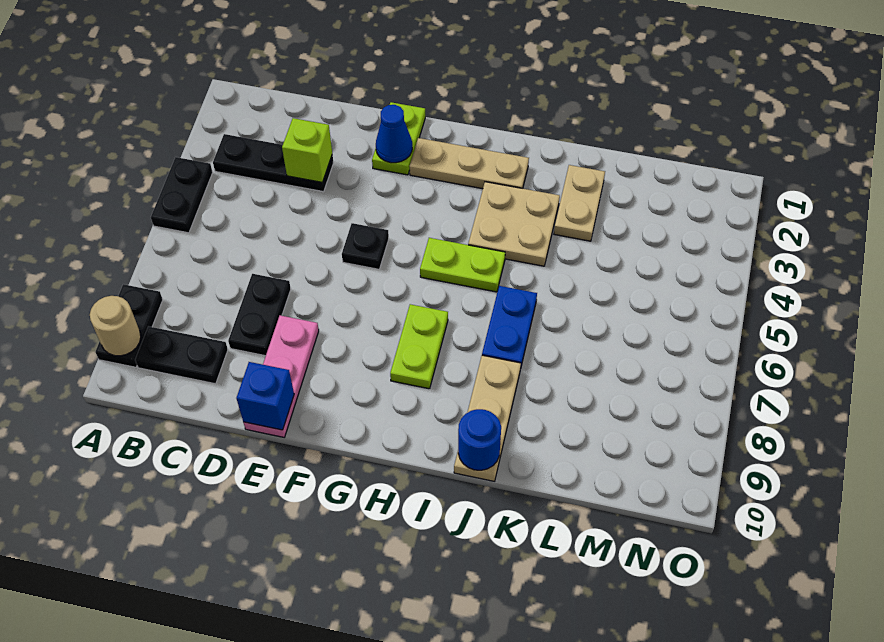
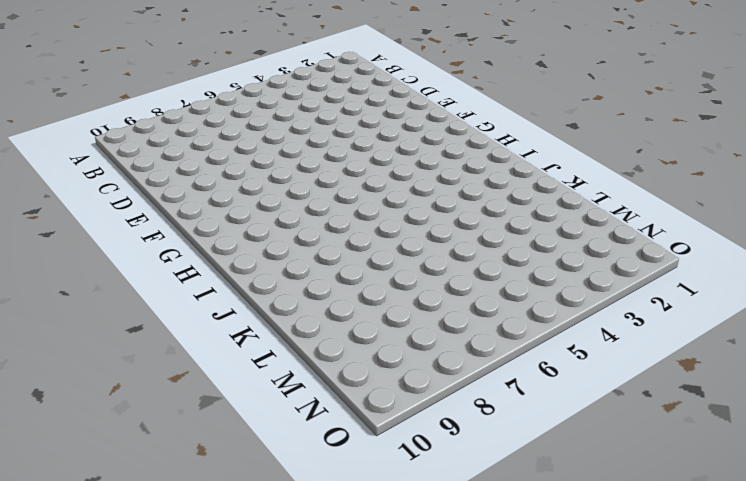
none -> black 1x2 plate [151,157,213,233]
none -> black 1x2 plate [95,284,163,367]
none -> black 1x3 plate [213,134,334,192]

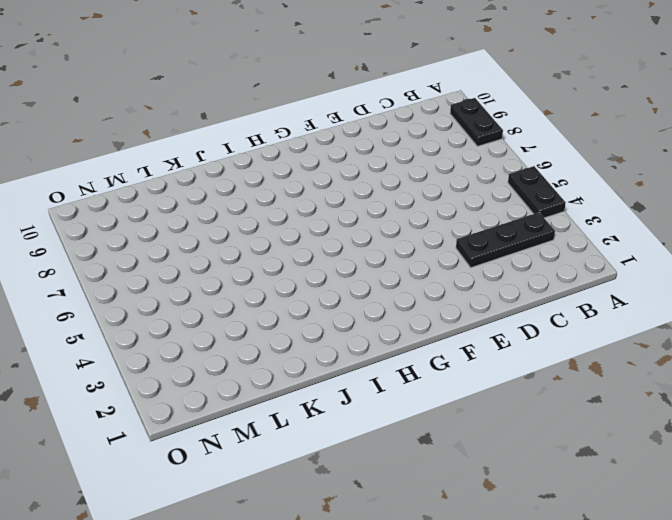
none -> black 1x2 plate [135,326,228,384]
none -> black 1x2 plate [228,274,291,356]
none -> pink 1x3 plate [243,315,319,437]

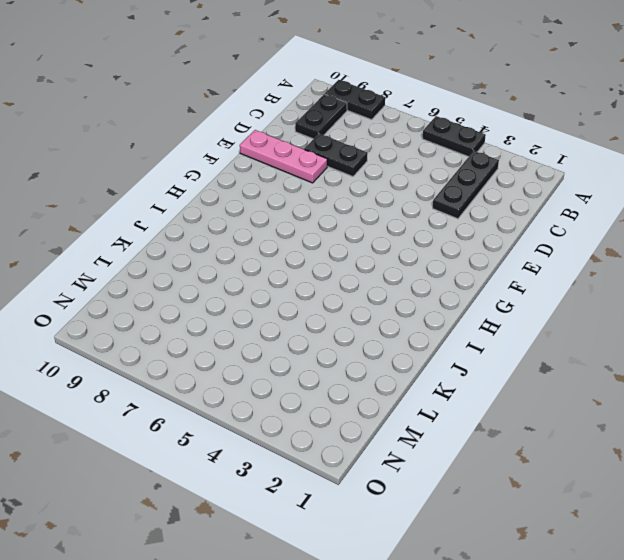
none -> lime 1x2 plate [372,102,425,175]
none -> black 1x1 plate [342,223,389,269]
none -> tan 1x3 plate [409,138,529,189]

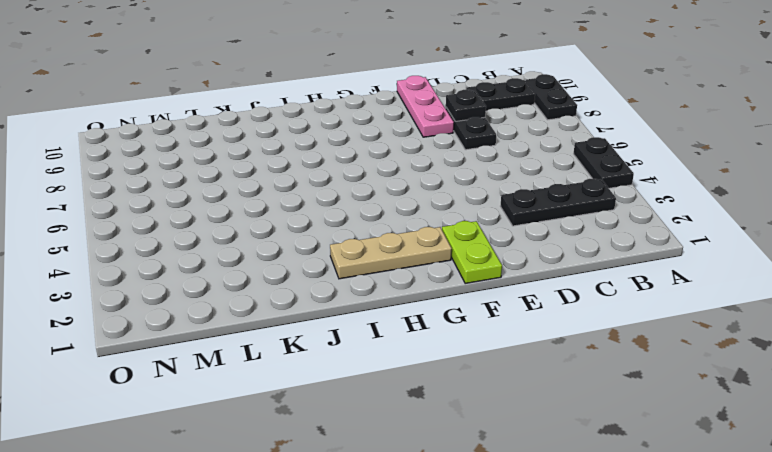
black 1x1 plate [446,90,486,121] -> black 1x1 plate moved to [342,223,389,269]
none -> lime 1x2 plate [420,238,505,292]
none -> lime 1x2 plate [390,304,448,389]
none -> tan 2x2 plate [468,182,560,266]

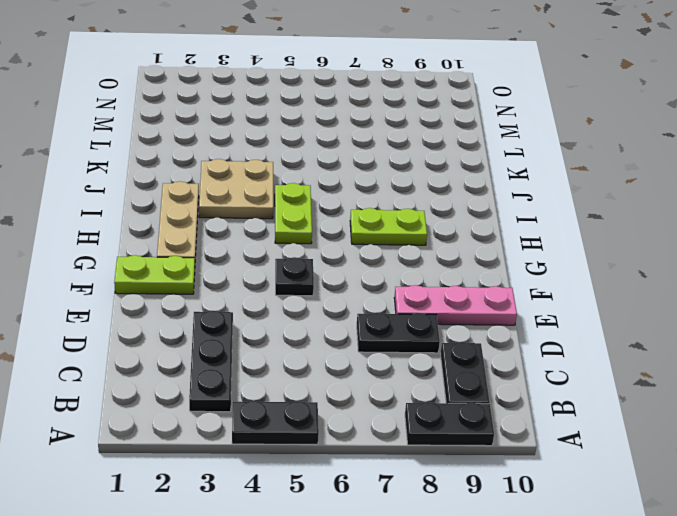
none -> blue 1x2 plate [482,286,537,366]
none -> tan 1x3 plate [454,355,521,481]
none -> tan 1x2 plate [554,165,605,241]

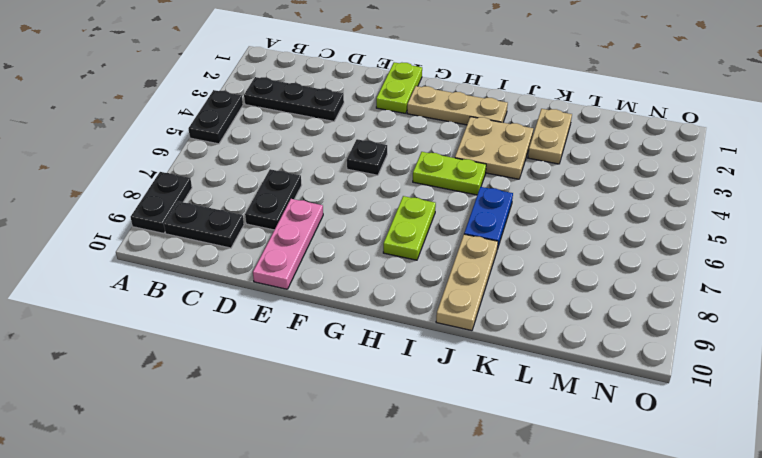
none -> tan 1x1 round brick [90,296,141,356]
none -> lime 1x1 brick [282,118,332,182]
none -> blue 1x1 brick [236,362,294,430]

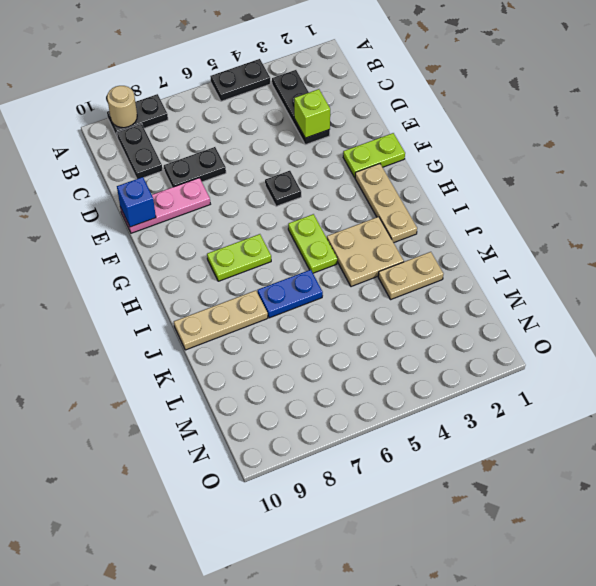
none -> blue 1x1 cone [376,105,412,163]
none -> blue 1x1 round brick [458,409,501,470]

